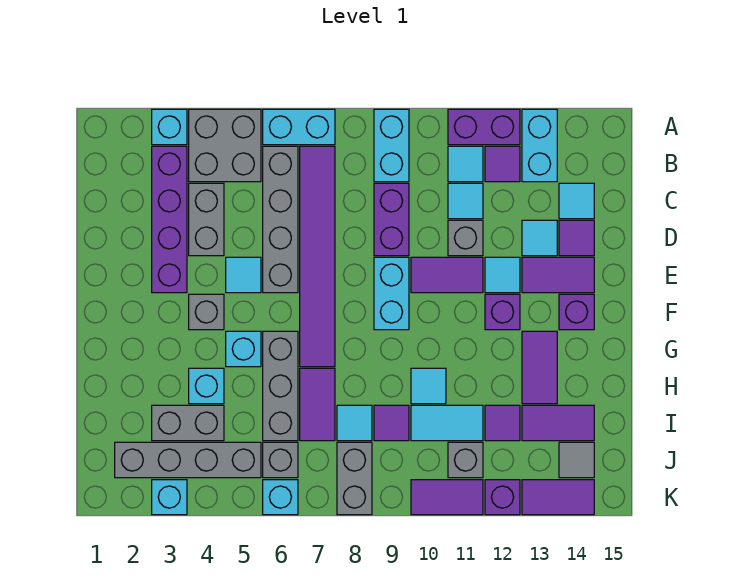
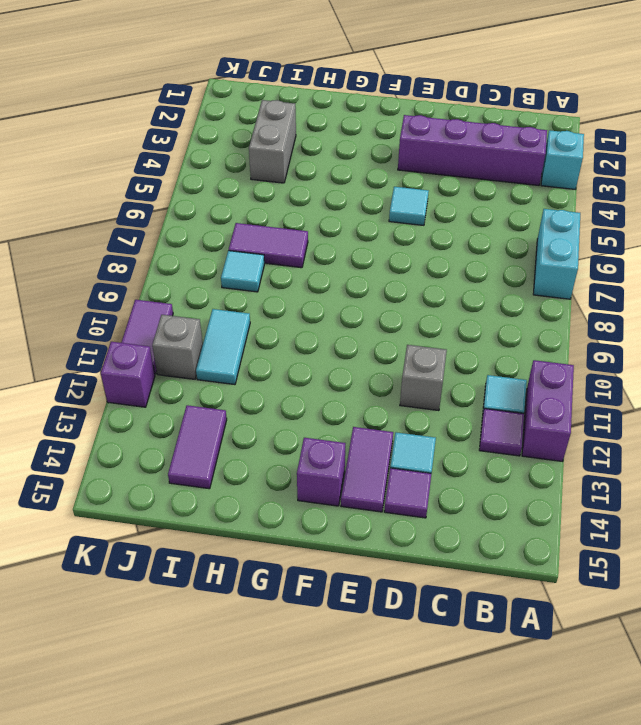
none -> grey 2x2 brick [189,109,261,182]
none -> cyan 1x2 brick [374,109,409,182]
none -> cyan 1x2 brick [522,109,557,182]
none -> grey 1x4 brick [263,146,298,293]

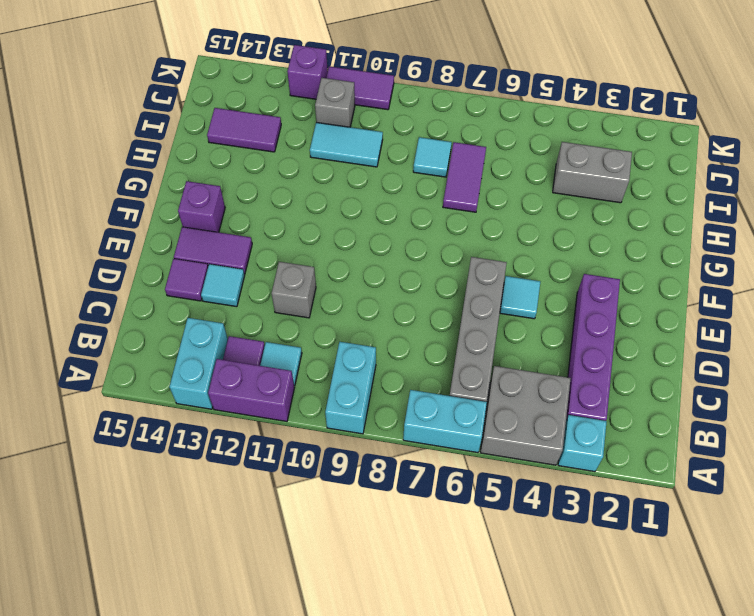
none -> purple 1x6 tile [300,146,335,367]
none -> grey 1x2 brick [189,183,224,256]
none -> purple 1x2 brick [374,183,409,256]
none -> cyan 1x1 tile [448,183,483,219]

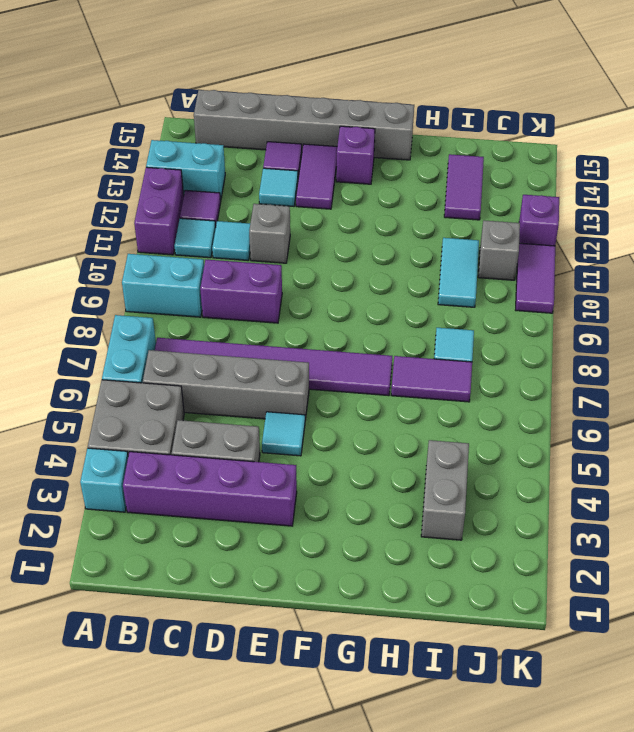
grey 1x6 brick [194,90,414,160] -> none
none -> cyan 1x1 tile [559,183,594,219]
none -> cyan 1x2 brick [374,257,409,330]
none -> purple 1x2 tile [411,257,483,293]
none -> cyan 1x1 tile [485,257,520,293]

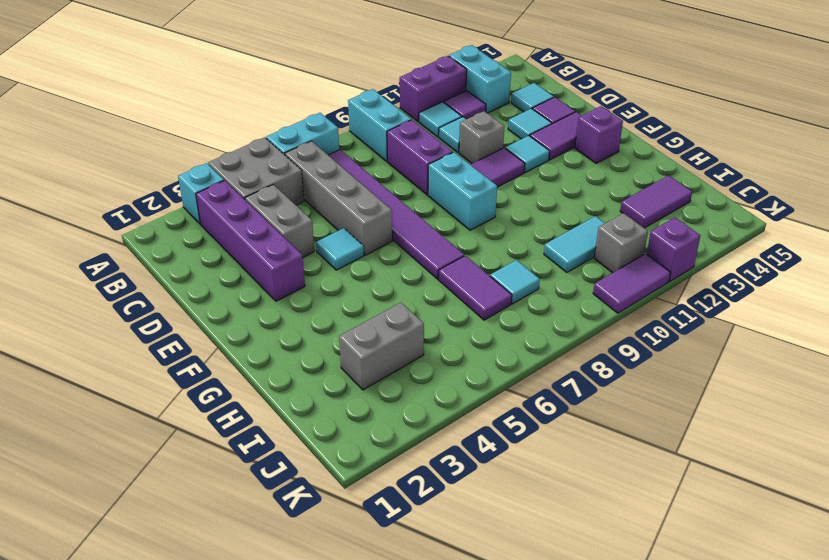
none -> grey 1x1 brick [189,294,224,330]
none -> purple 1x1 brick [485,294,520,330]
none -> cyan 1x1 brick [226,331,261,367]
none -> grey 1x3 brick [263,331,298,441]

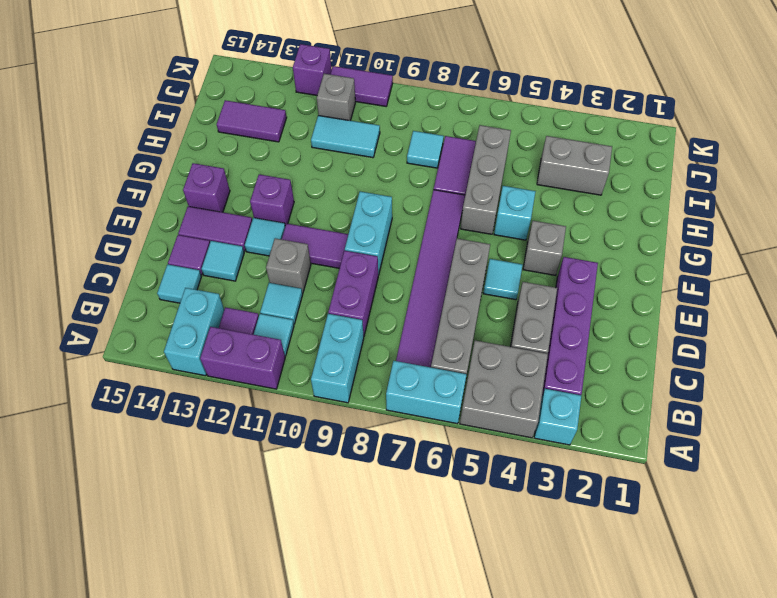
none -> purple 1x2 tile [522,331,557,404]
none -> cyan 1x1 brick [189,368,224,404]
none -> cyan 1x1 tile [411,368,446,404]
none -> purple 1x1 tile [374,405,409,441]

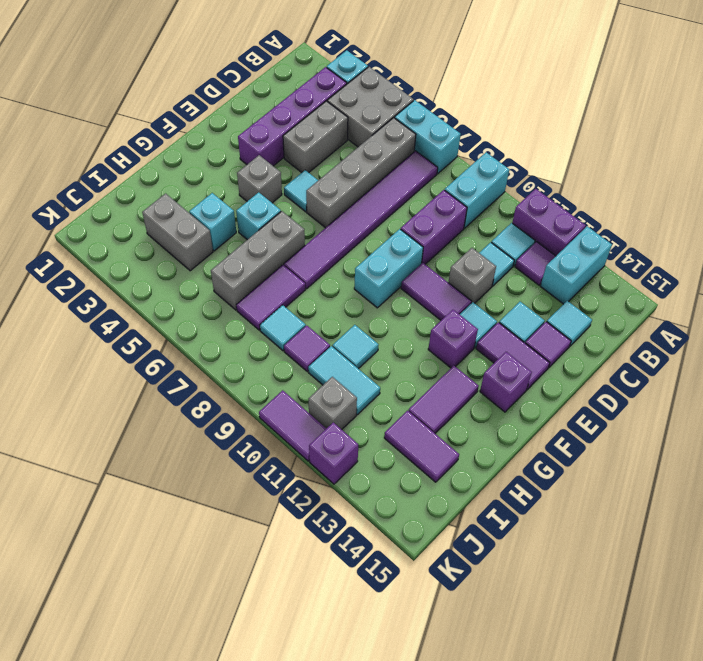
none -> purple 1x1 tile [485,405,520,441]
none -> grey 1x4 brick [115,442,261,478]
none -> grey 1x1 brick [263,442,298,478]
none -> grey 1x2 brick [337,442,372,515]

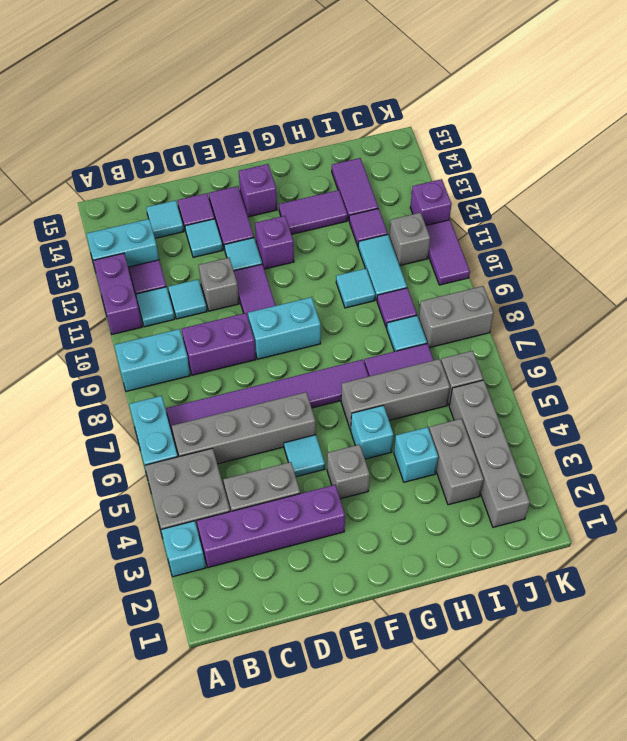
none -> grey 1x1 tile [559,442,594,478]
none -> cyan 1x1 brick [152,480,187,515]
none -> cyan 1x1 brick [263,480,298,515]
none -> purple 1x2 tile [522,480,594,515]

